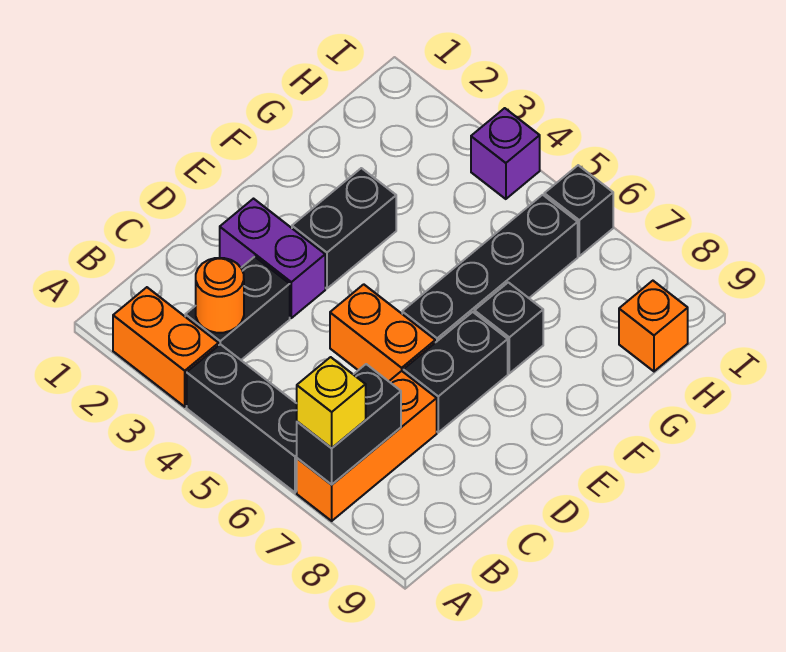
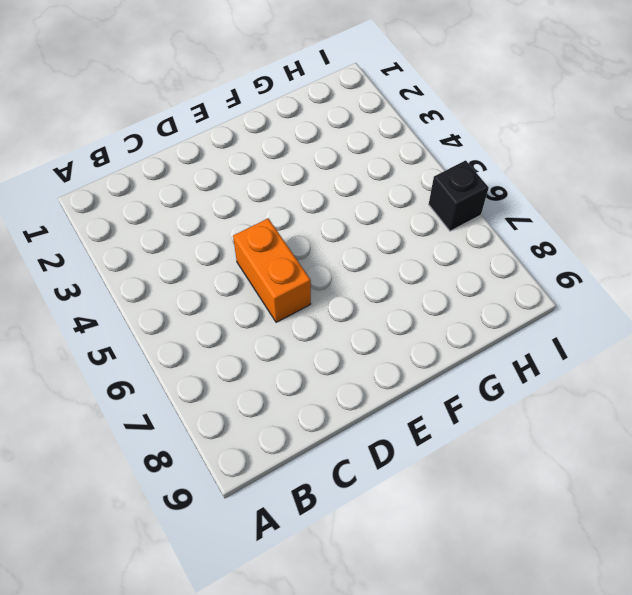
none -> orange 1x2 brick [113,287,219,407]
none -> black 1x3 brick [187,344,297,492]
none -> orange 1x3 brick [297,371,437,521]

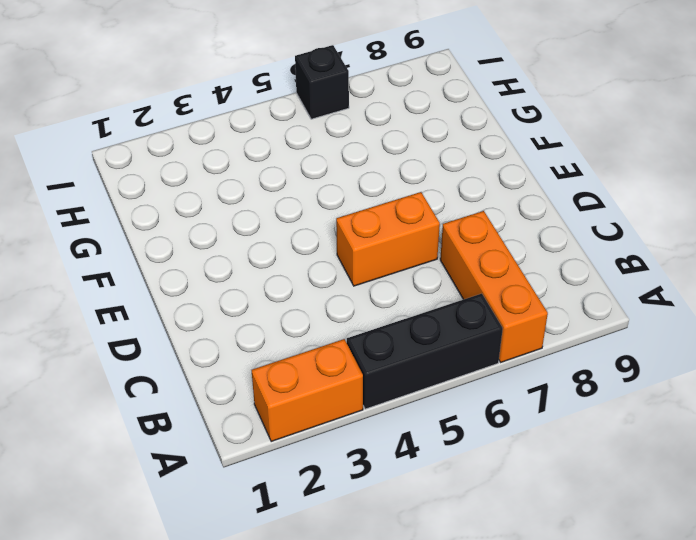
none -> black 1x2 brick [185,257,290,360]
none -> purple 1x2 brick [220,199,325,318]
none -> black 1x2 brick [403,312,508,432]

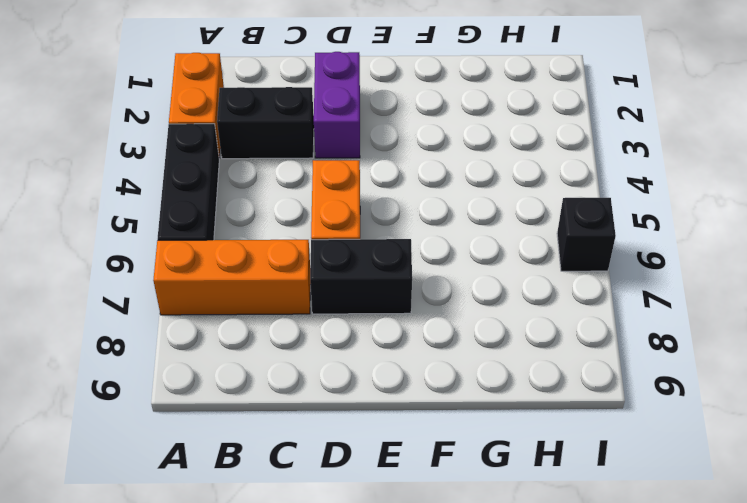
none -> black 1x2 brick [292,168,396,289]
none -> black 1x4 brick [402,195,578,343]
none -> black 1x1 brick [474,282,543,373]

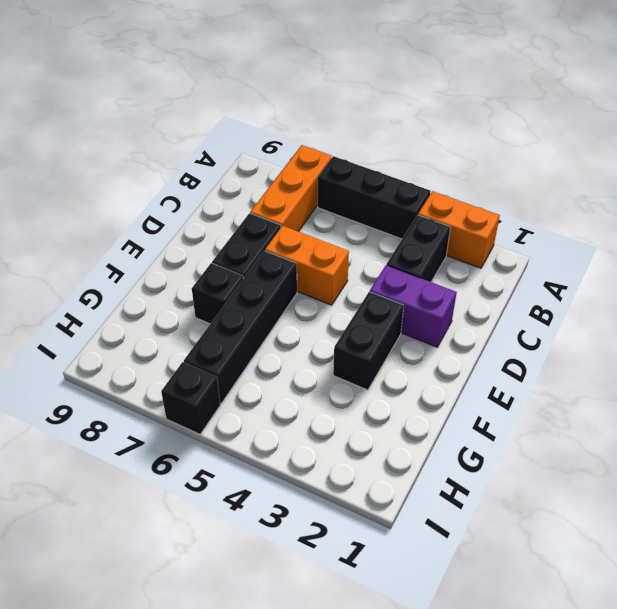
none -> orange 1x1 brick [619,281,688,371]
none -> purple 1x1 brick [471,108,540,199]
none -> black 1x2 brick [297,364,401,485]

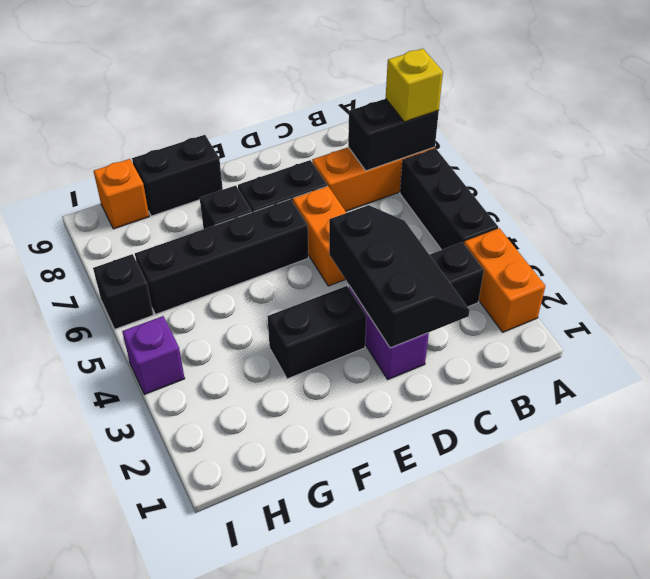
black 2x3 slope [329,205,470,348] -> none
black 1x2 brick [132,135,223,216] -> none
none -> orange 1x1 round brick [196,258,244,333]

